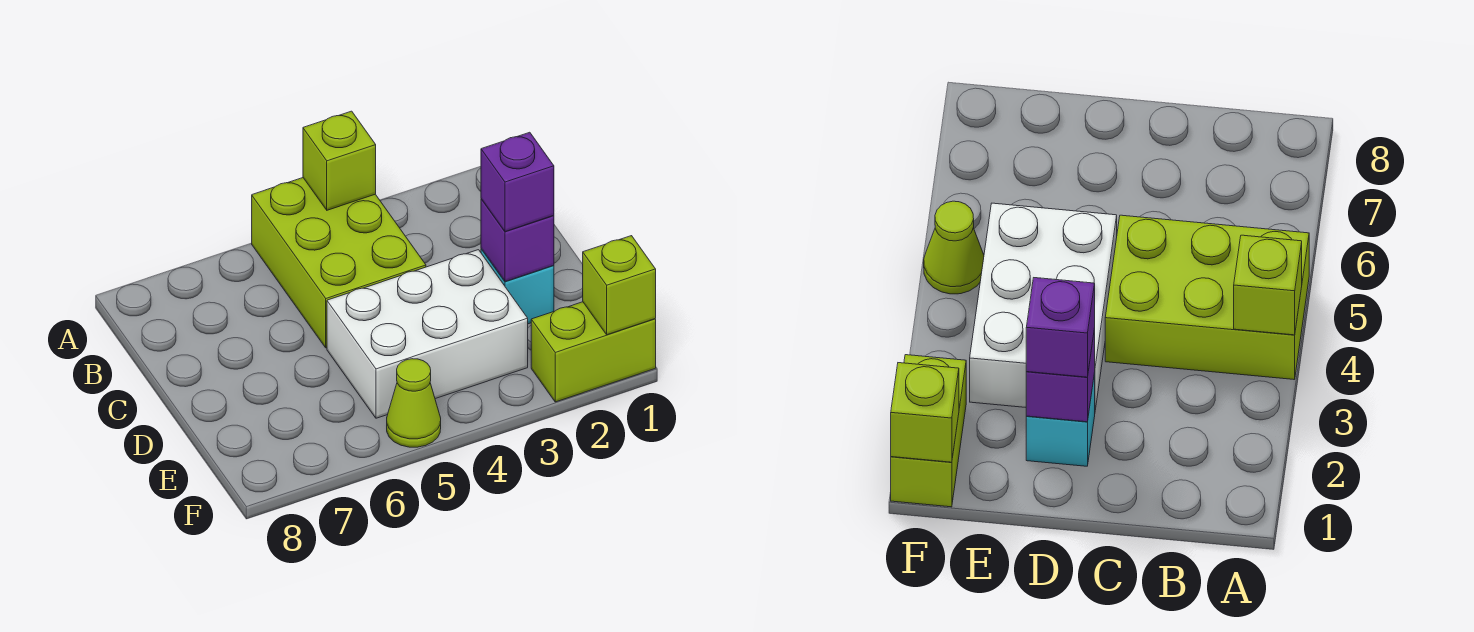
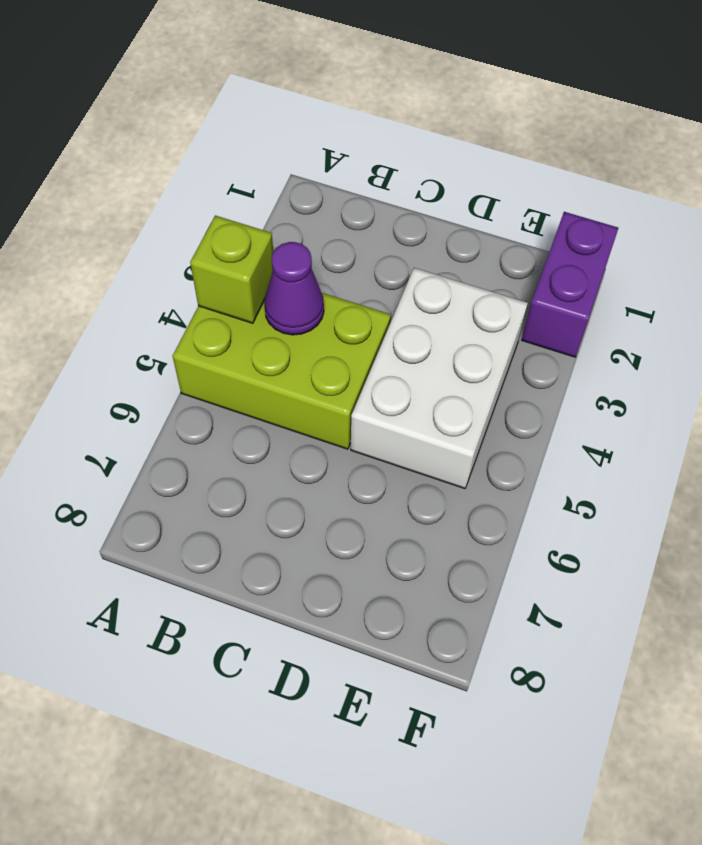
purple 1x1 cone [264,242,324,335] -> none
purple 1x2 brick [522,212,618,357] -> lime 1x2 brick [531,302,656,402]
none -> cyan 1x1 brick [481,249,554,324]
none -> lime 1x1 cone [387,359,441,447]

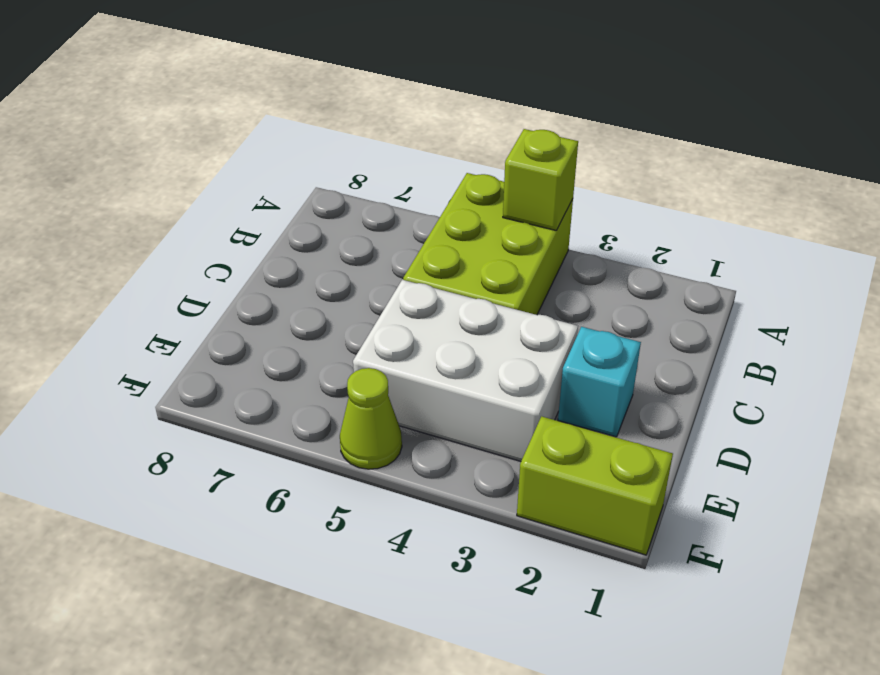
none -> purple 1x1 brick [481,199,554,282]
none -> lime 1x1 brick [583,236,656,335]

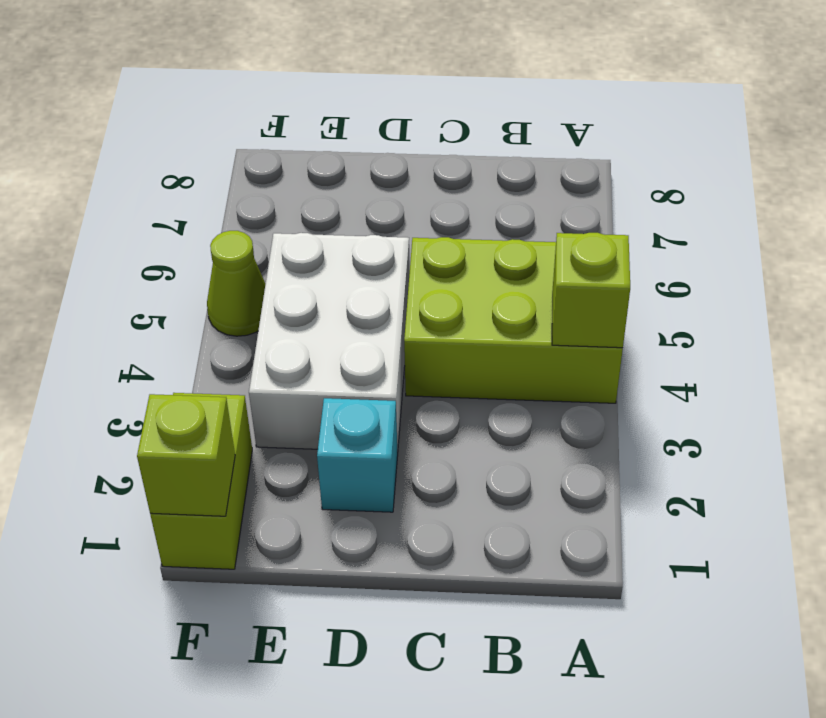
none -> purple 1x1 brick [481,199,554,282]
none -> purple 1x1 brick [481,132,554,232]

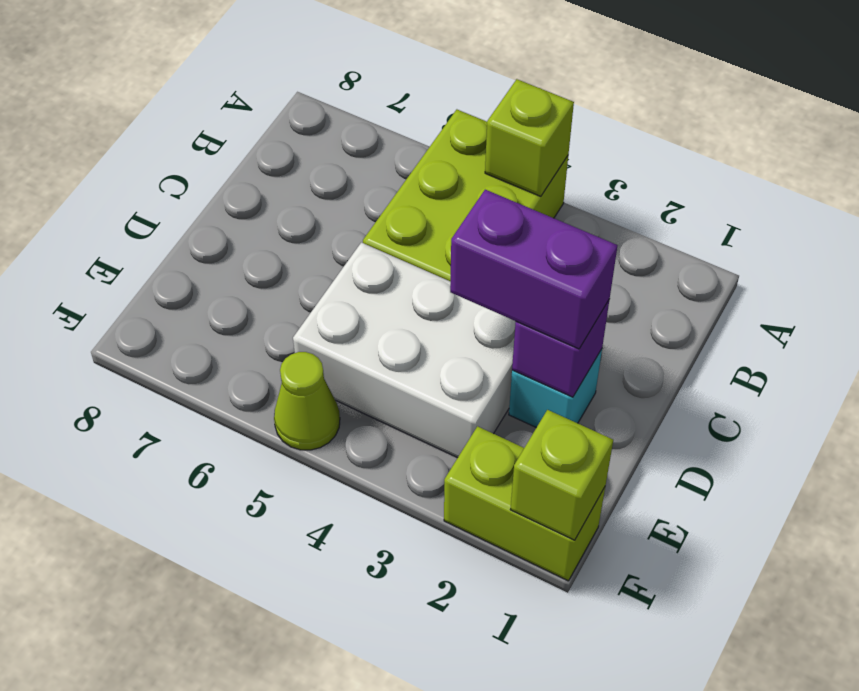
purple 1x2 brick [450,190,618,349] -> purple 1x1 brick [481,132,554,232]

